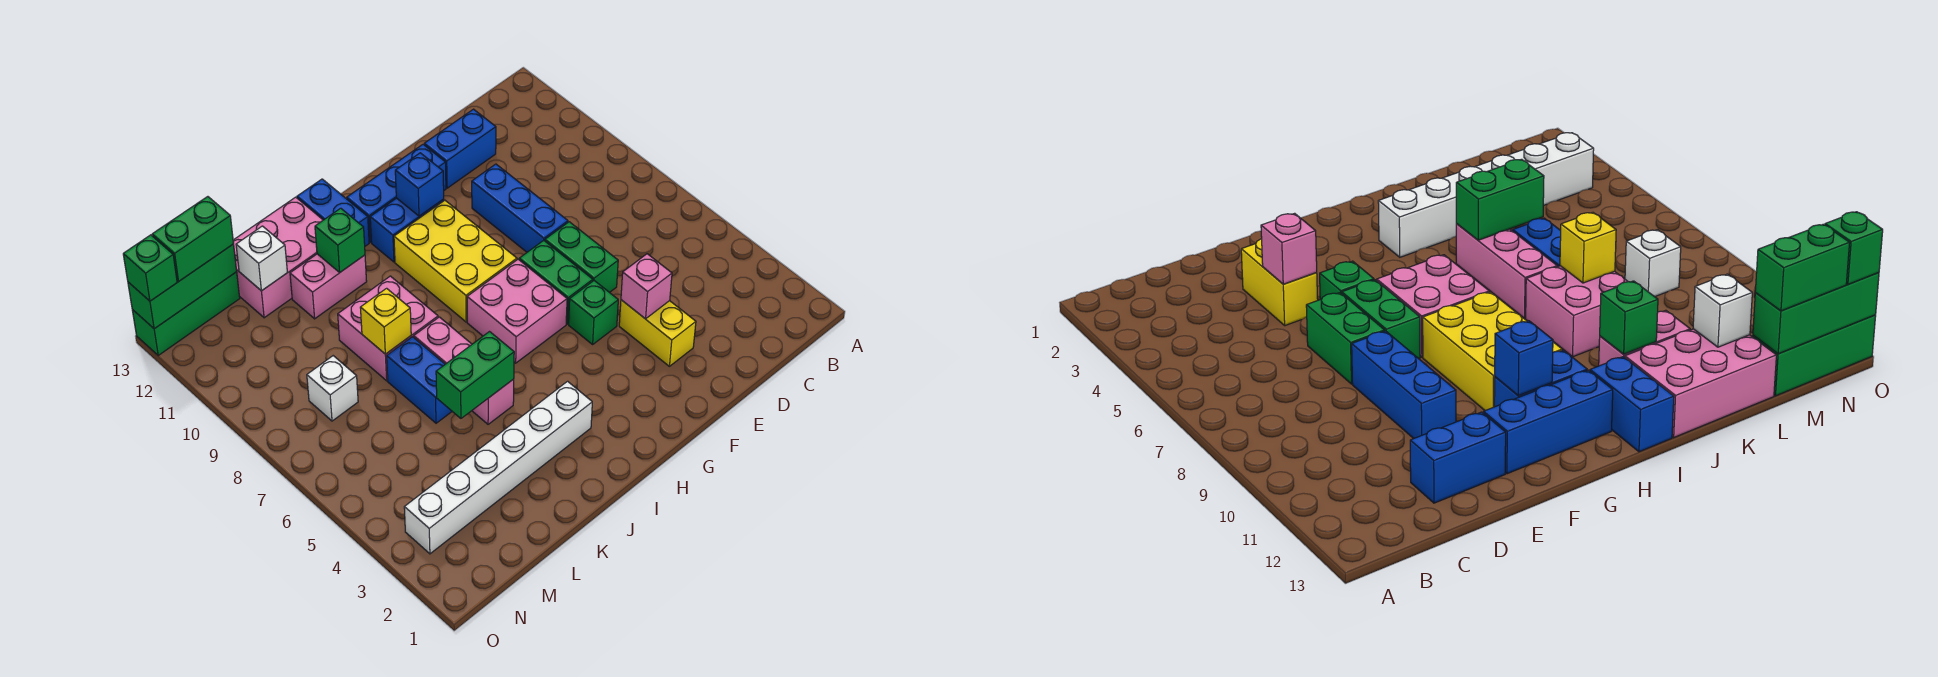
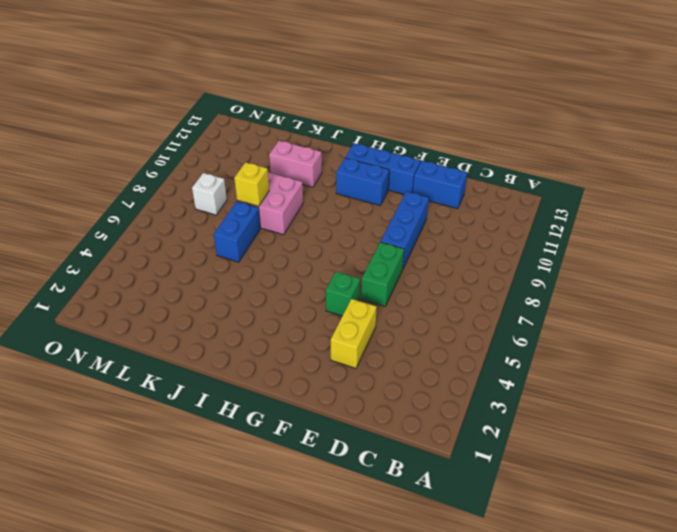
none -> green 1x2 brick [519,240,593,324]
none -> pink 2x2 brick [467,259,567,363]
none -> yellow 2x3 brick [394,200,517,322]

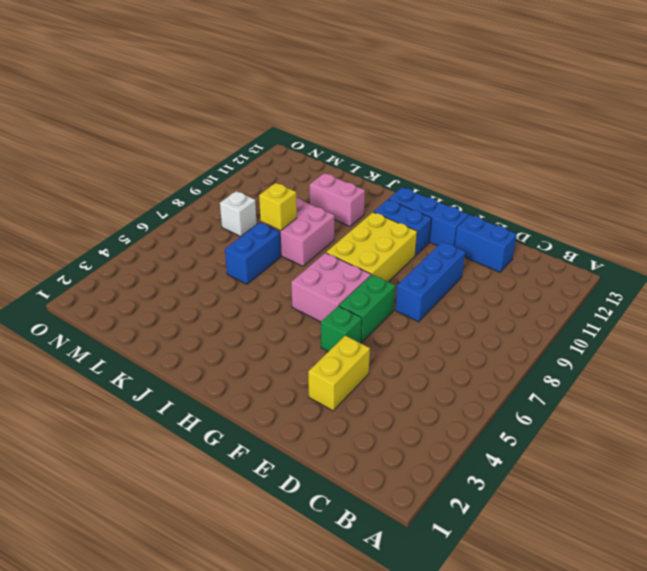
none -> green 1x2 brick [545,222,618,293]
none -> white 1x6 brick [404,381,592,554]
none -> blue 1x2 brick [297,179,369,246]

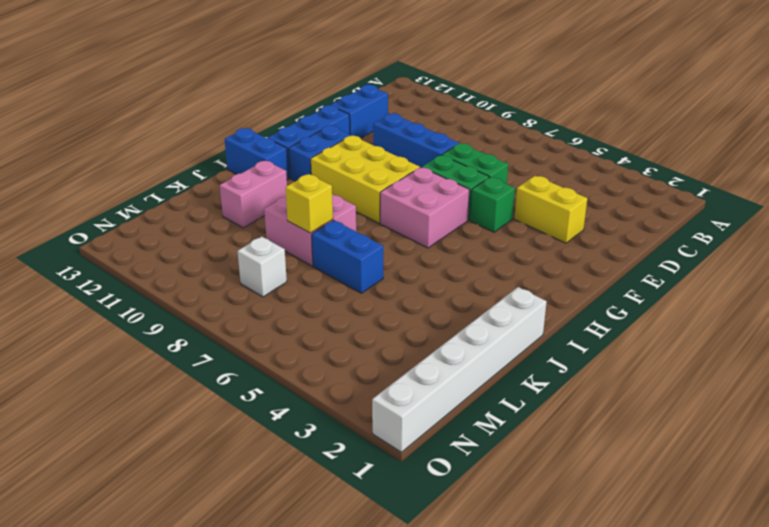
white 1x6 brick [372,287,547,452] -> white 1x6 brick moved to [404,381,592,554]
none -> pink 1x3 brick [414,317,514,424]
none -> pink 2x3 brick [233,197,323,318]
none -> green 1x3 brick [132,272,240,355]

